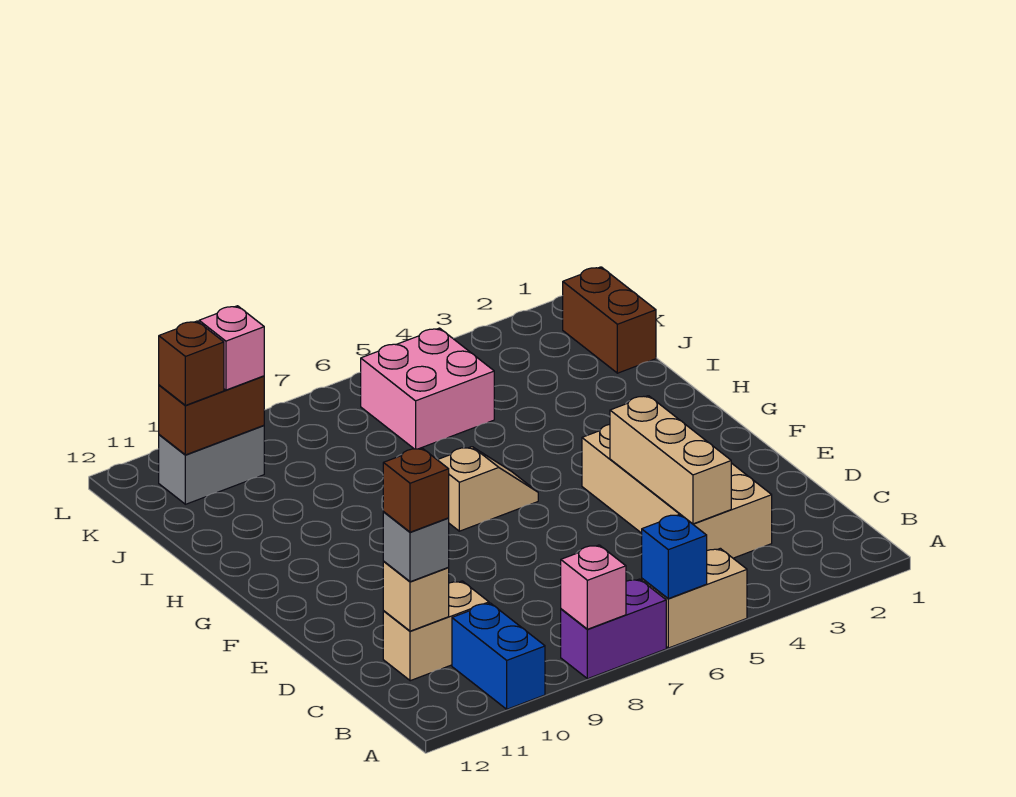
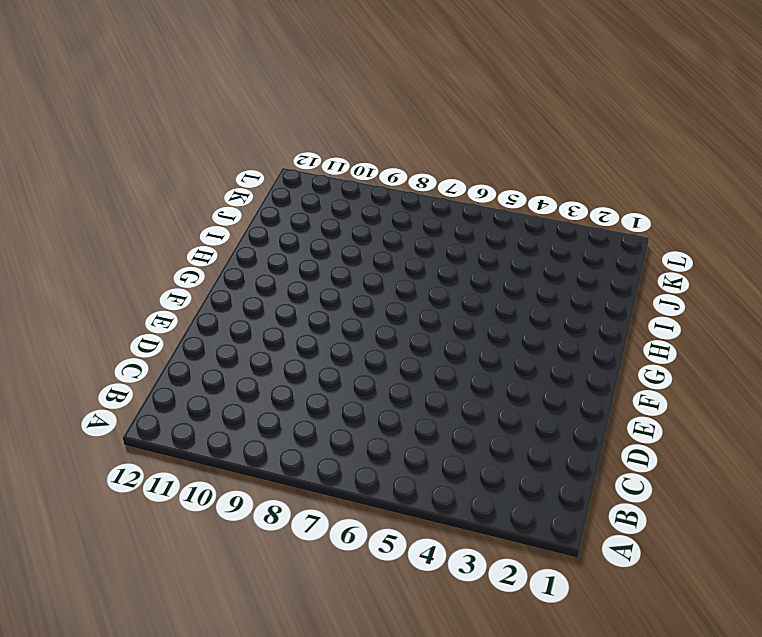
none -> tan 1x2 brick [642,548,747,648]
none -> purple 1x2 brick [561,579,666,679]
none -> blue 1x2 brick [452,603,545,709]

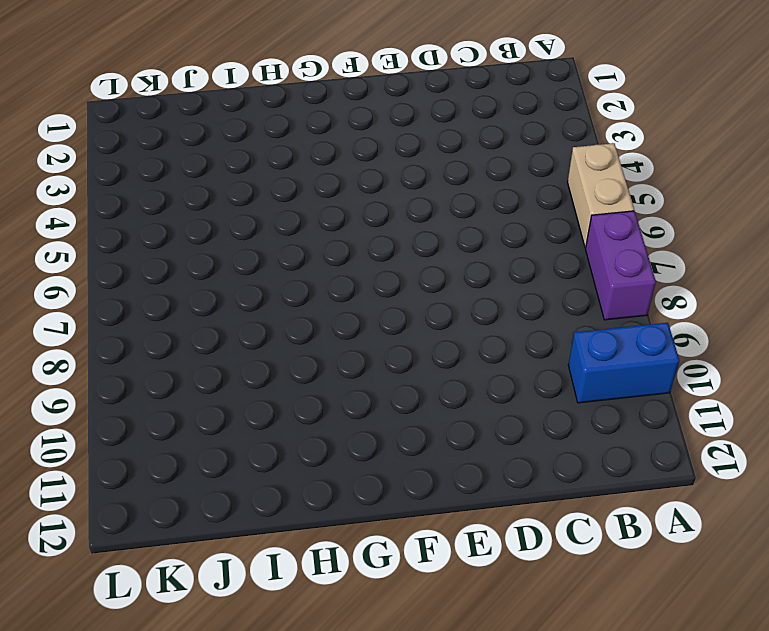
none -> tan 2x4 brick [582,424,772,558]
none -> tan 1x2 brick [383,581,489,681]
none -> tan 1x2 slope [438,447,538,531]

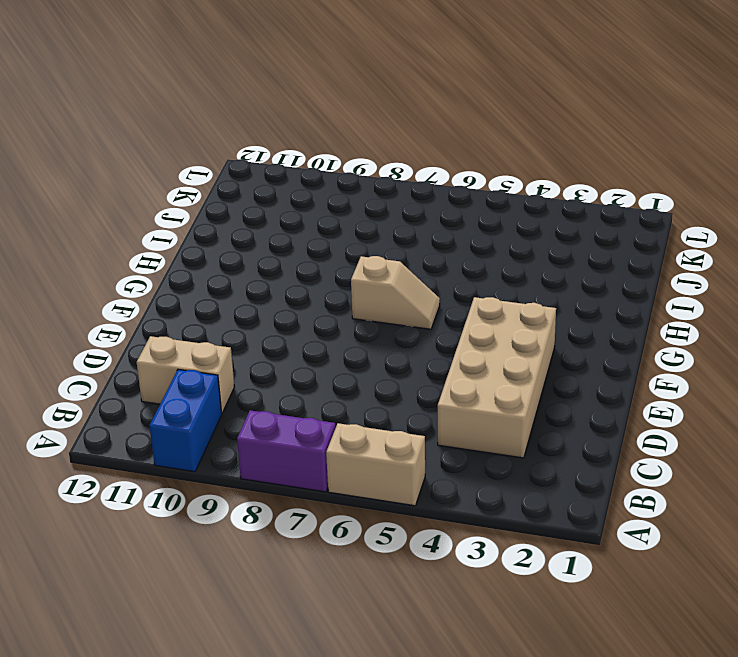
none -> brown 1x2 brick [563,267,656,373]
none -> pink 2x2 brick [361,328,494,449]
none -> grey 1x2 brick [159,425,264,504]

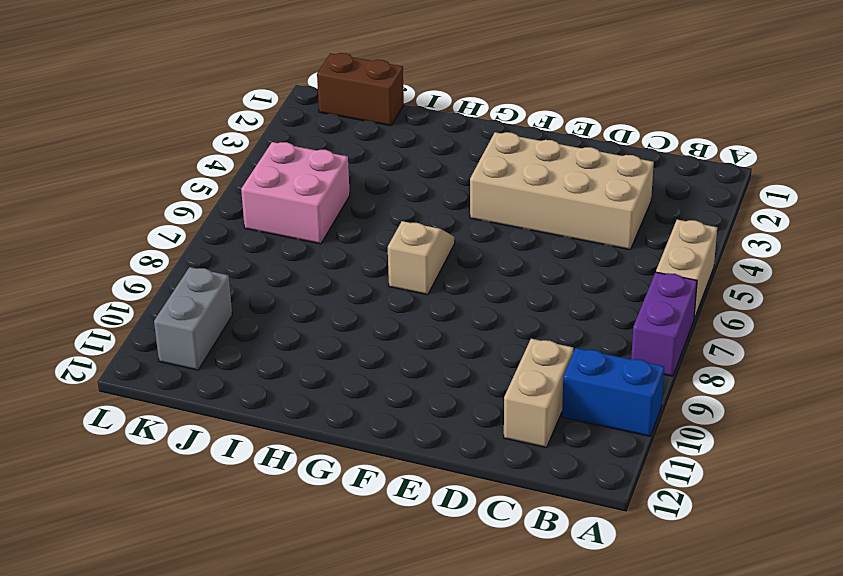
none -> blue 1x1 brick [642,514,707,599]
none -> pink 1x1 brick [561,545,626,629]
none -> tan 1x3 brick [610,396,731,524]

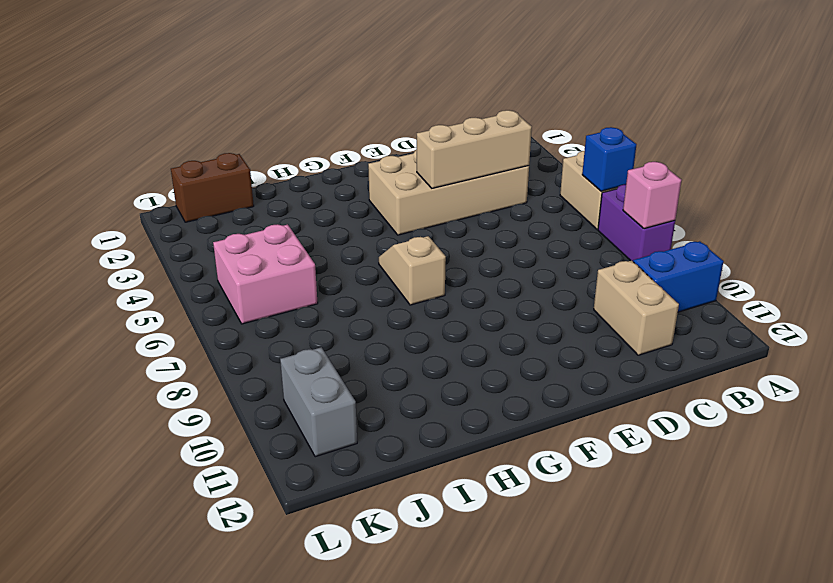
none -> tan 1x1 brick [383,562,449,631]
none -> brown 1x2 brick [159,376,264,455]
none -> grey 1x1 brick [383,512,449,582]

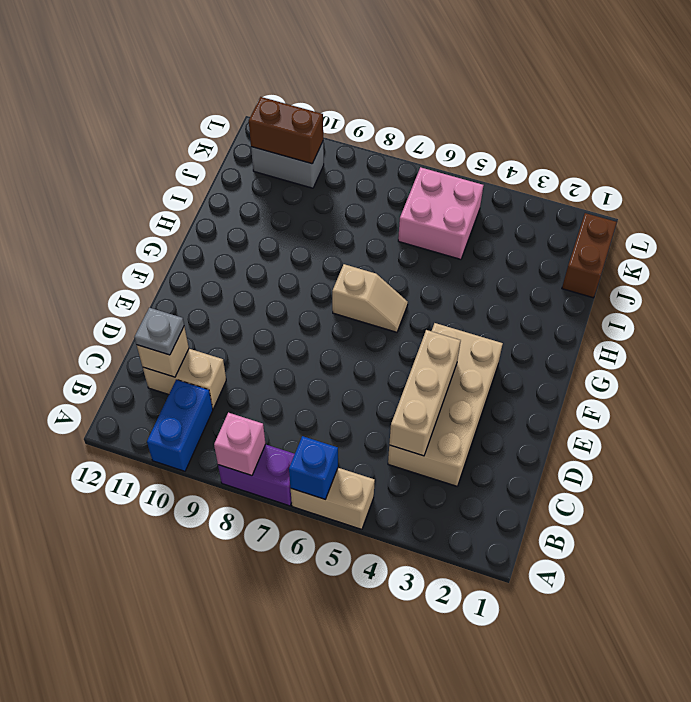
grey 1x1 plate [134,308,184,355] -> grey 1x1 brick [383,512,449,582]
none -> pink 1x1 brick [199,306,264,390]
none -> brown 1x1 brick [159,321,224,405]
none -> brown 1x1 brick [383,448,449,532]

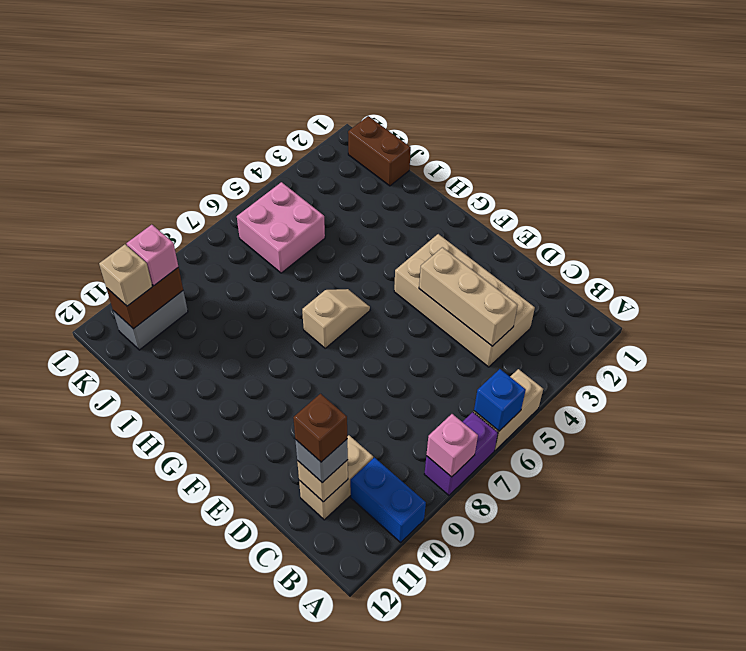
tan 1x1 brick [99,244,152,306] -> brown 1x1 brick [159,321,224,405]

